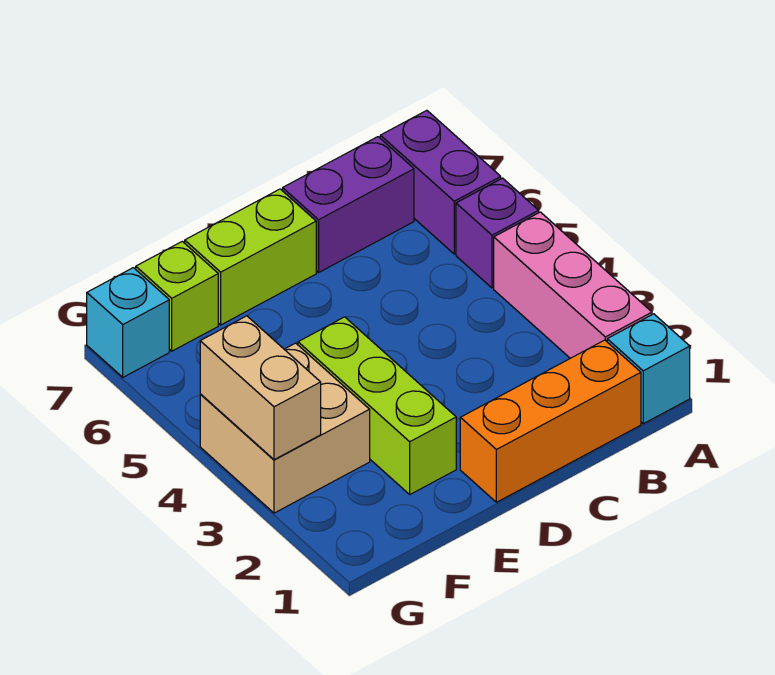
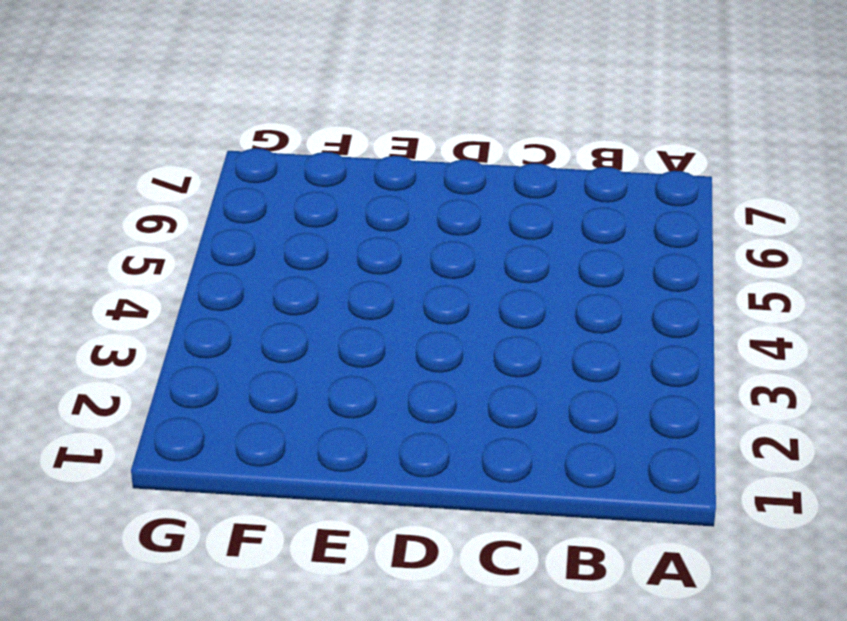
none -> cyan 1x1 brick [607,314,690,424]
none -> pink 1x3 brick [494,212,652,358]
none -> purple 1x1 brick [456,178,539,288]

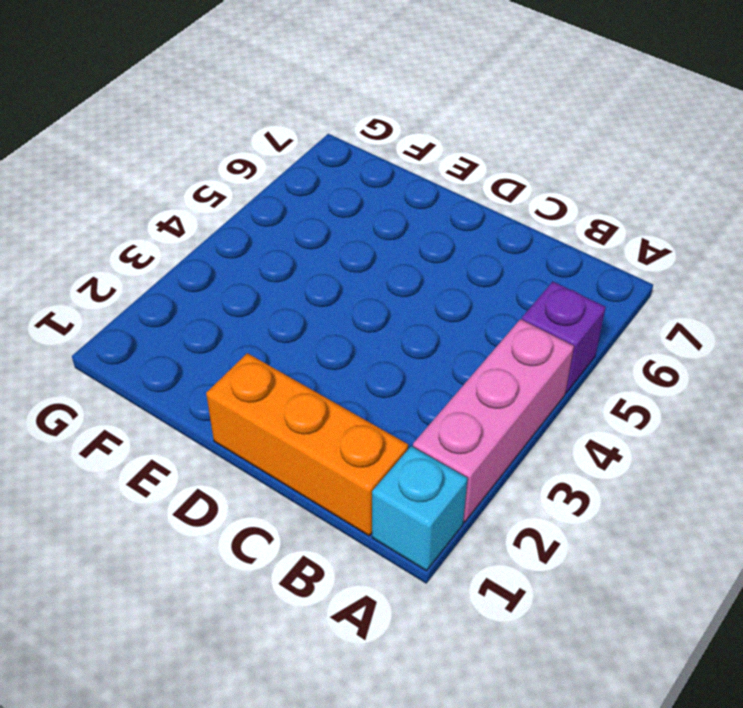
none -> purple 1x2 brick [380,110,501,254]
none -> purple 1x2 brick [283,137,414,272]
none -> lime 1x2 brick [185,189,316,325]

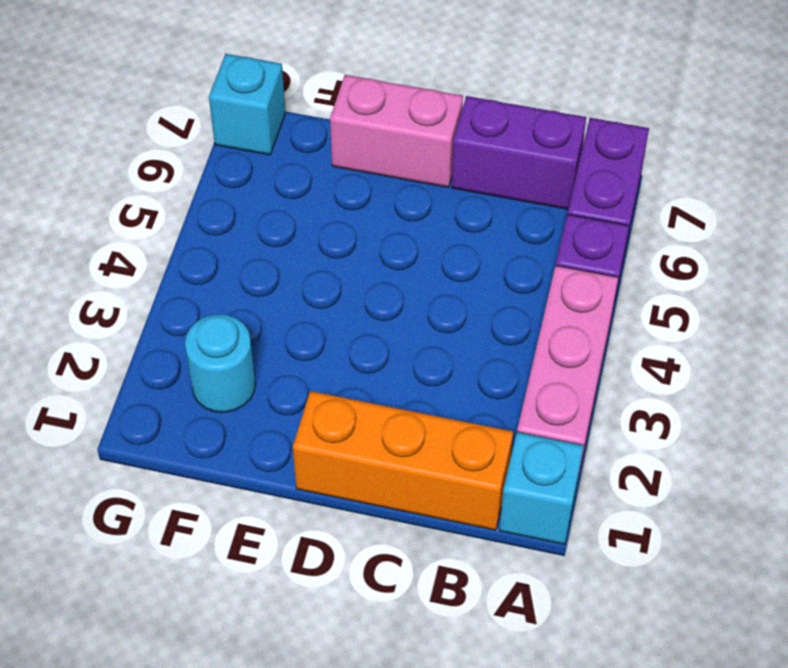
pink 1x2 brick [330,75,463,187] -> lime 1x2 brick [185,189,316,325]
cyan 1x1 round brick [185,314,255,412] -> none
none -> lime 1x3 brick [298,317,456,494]
none -> tan 2x2 brick [200,343,370,513]
none -> lime 1x1 brick [136,241,218,351]

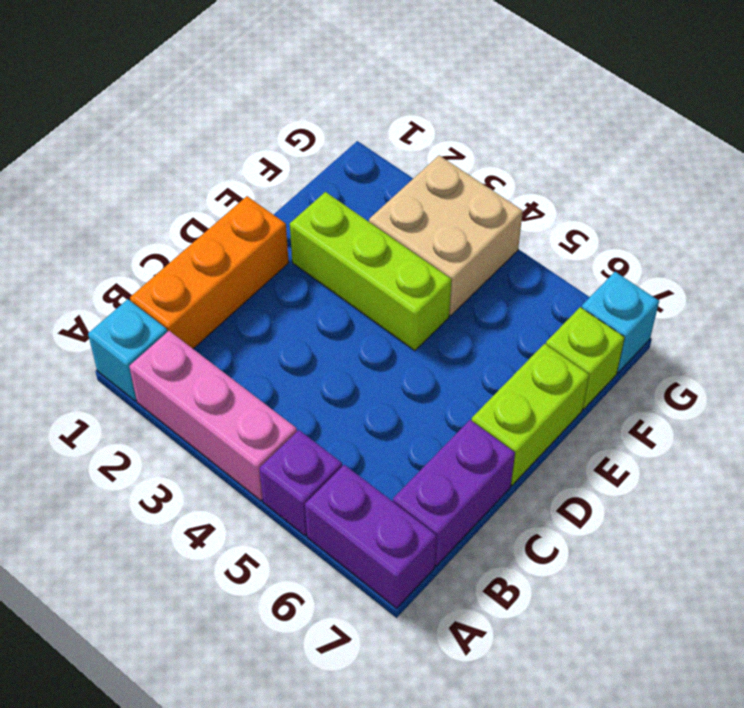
none -> tan 1x2 brick [200,316,321,460]

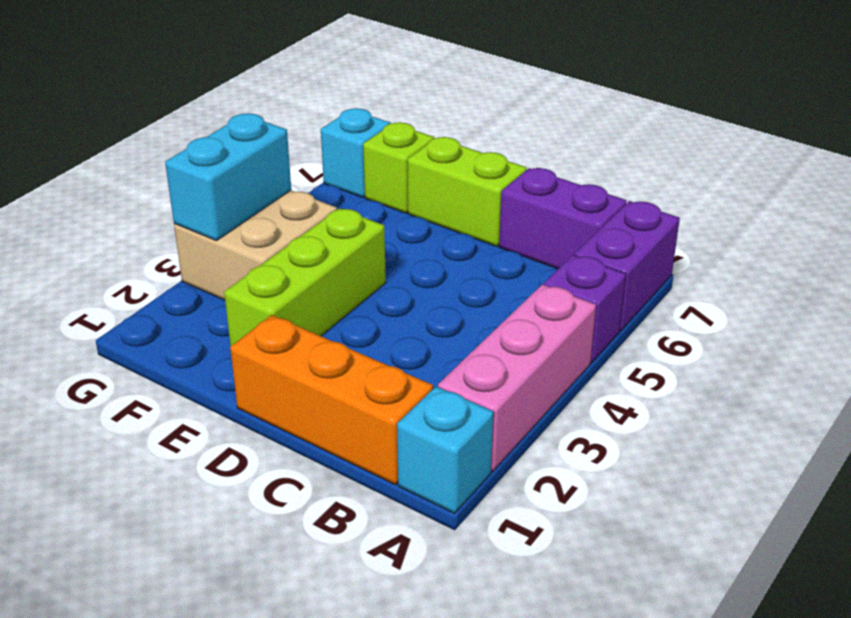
cyan 1x2 brick [165,113,291,241] -> tan 1x2 brick [200,316,321,460]

